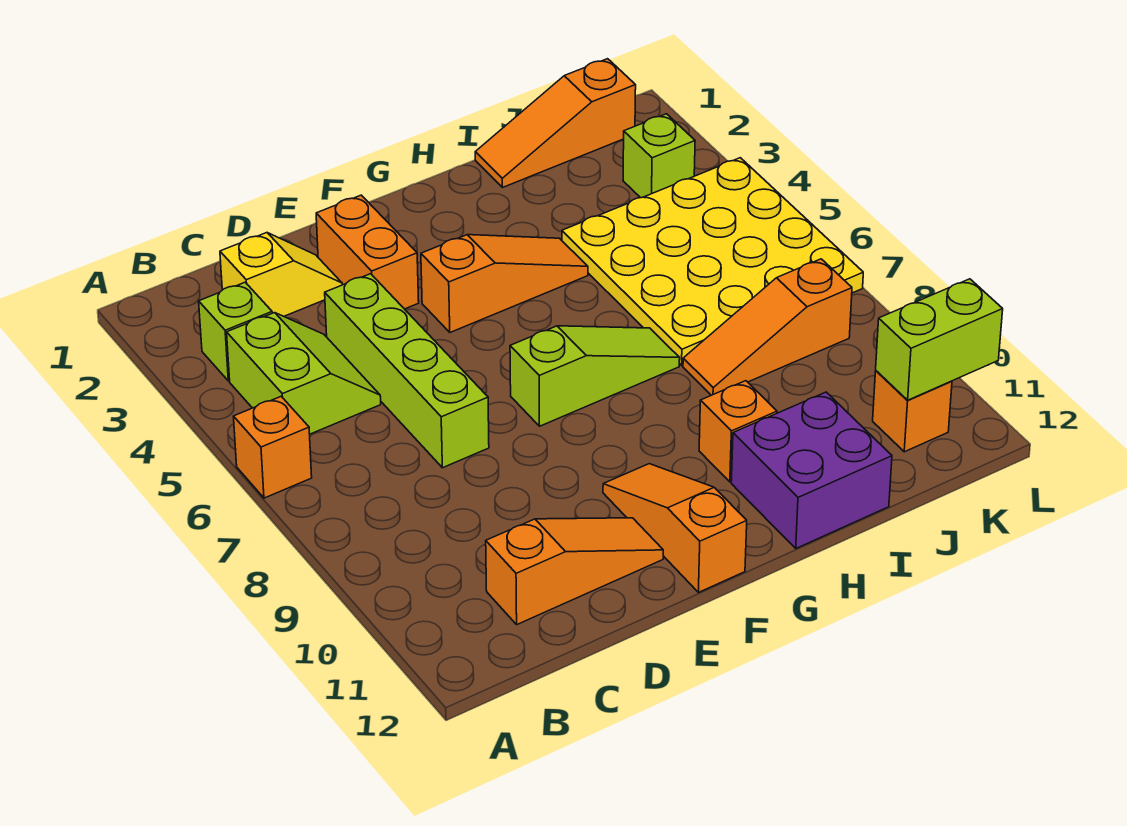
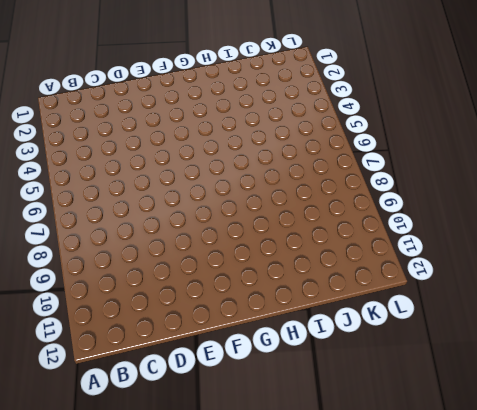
none -> orange 1x1 brick [233,396,312,498]
none -> lime 1x1 brick [199,282,272,381]
none -> lime 2x2 slope [227,313,381,434]

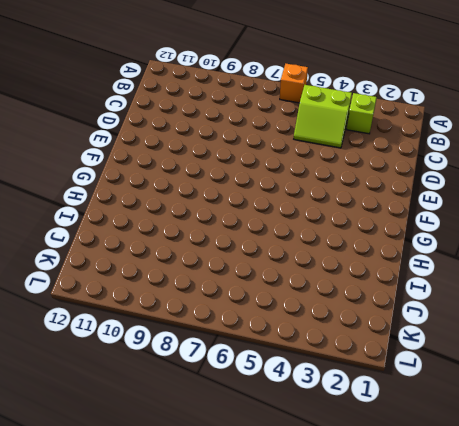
none -> yellow 1x2 slope [220,233,342,316]
none -> orange 1x3 slope [486,518,663,624]
none -> lime 1x4 brick [325,274,489,468]

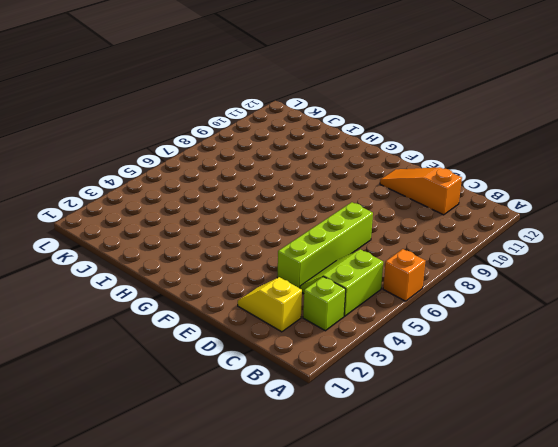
none -> orange 1x2 brick [316,195,419,309]
none -> orange 1x3 slope [421,235,588,332]
none -> lime 1x3 slope [510,326,680,426]

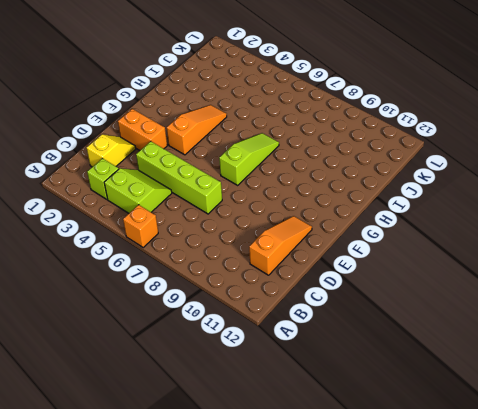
none -> orange 1x3 slope [603,464,747,592]
none -> orange 1x1 brick [699,381,777,482]
none -> purple 2x2 brick [731,392,892,548]

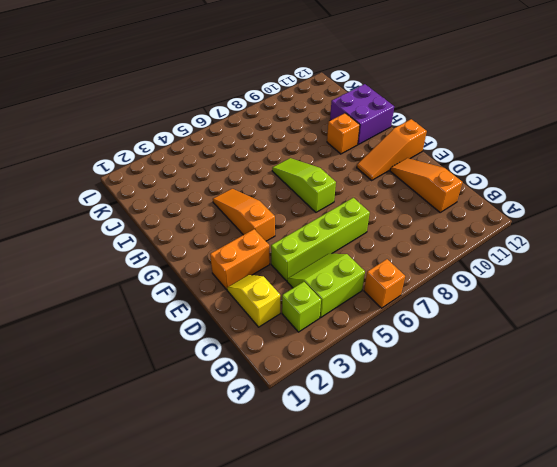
none -> orange 1x3 slope [475,59,636,188]
none -> yellow 4x4 plate [562,158,863,365]
none -> orange 1x3 slope [683,259,852,395]

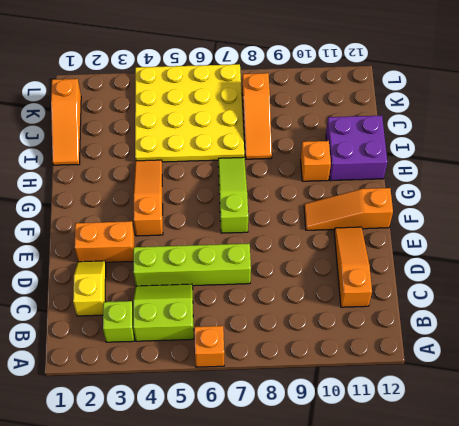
none -> lime 1x1 brick [623,114,695,198]
none -> orange 1x1 brick [873,371,952,452]
none -> lime 1x2 brick [876,279,1003,400]

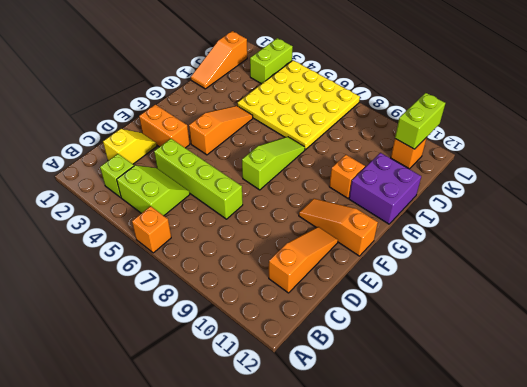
lime 1x2 brick [250,38,293,84] -> lime 1x1 brick [623,114,695,198]
none -> orange 1x3 slope [683,259,852,395]

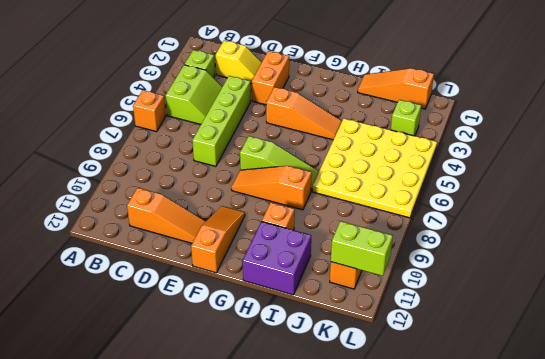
orange 1x3 slope [231,166,312,210] -> orange 1x3 slope moved to [683,259,852,395]

